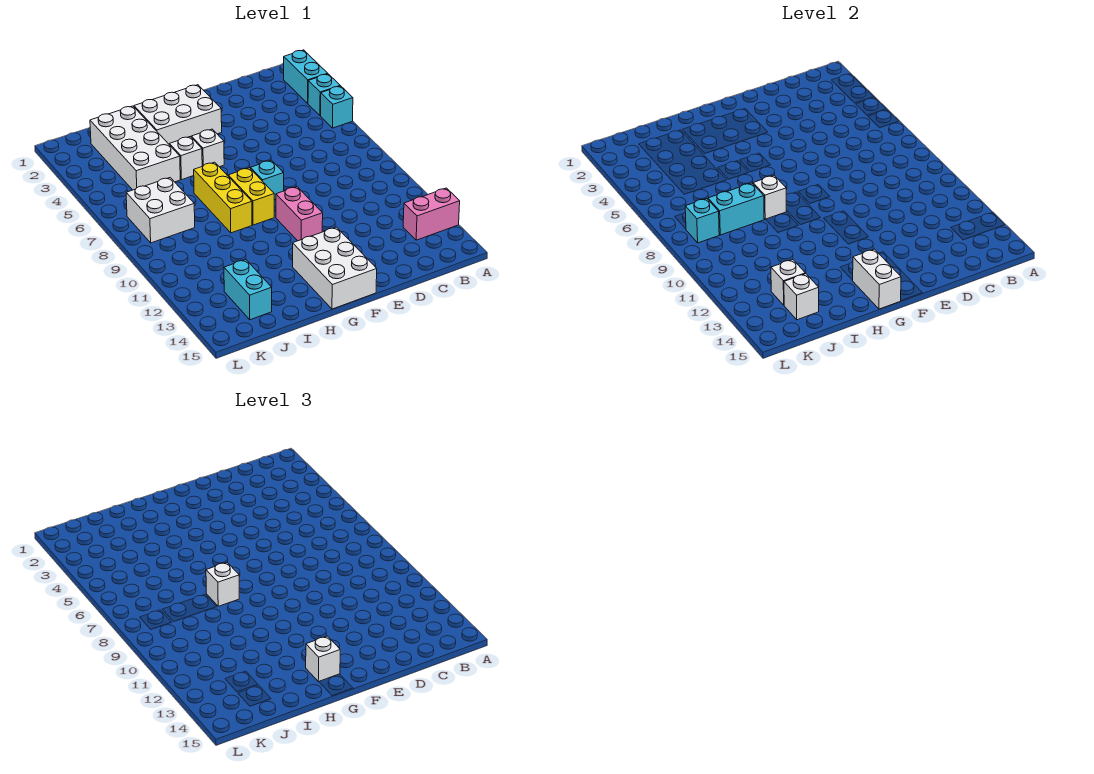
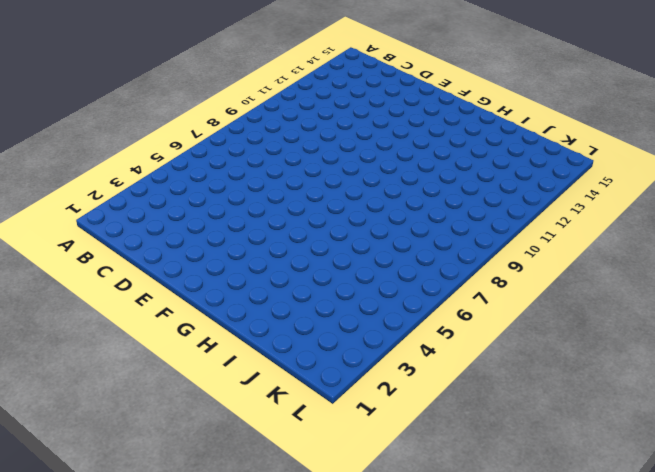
none -> cyan 1x2 brick [284,50,328,103]
none -> cyan 1x1 brick [308,74,340,116]
none -> cyan 1x1 brick [321,86,353,128]

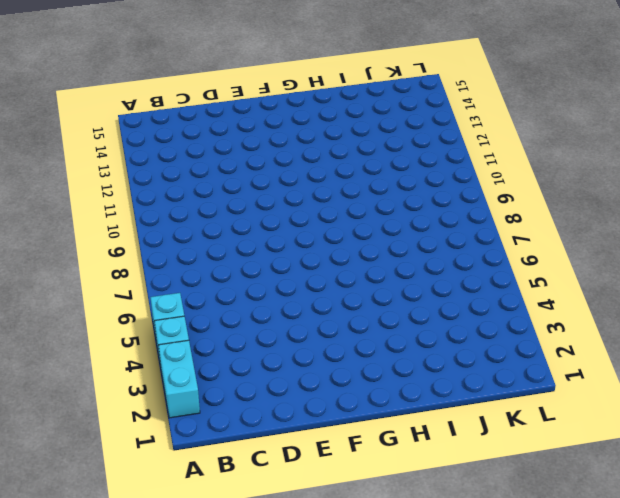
none -> pink 1x2 brick [403,188,460,240]
none -> white 2x3 brick [134,85,222,144]
none -> cyan 1x1 brick [250,160,284,200]

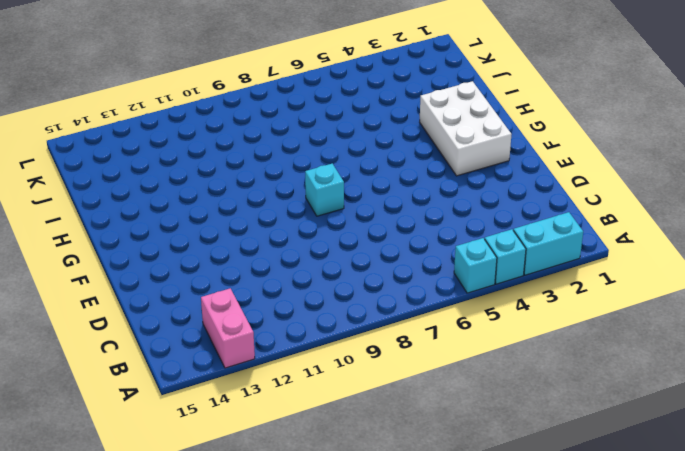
none -> pink 1x2 brick [276,187,323,241]
none -> white 2x3 brick [293,227,377,309]
none -> white 1x1 brick [191,129,224,167]

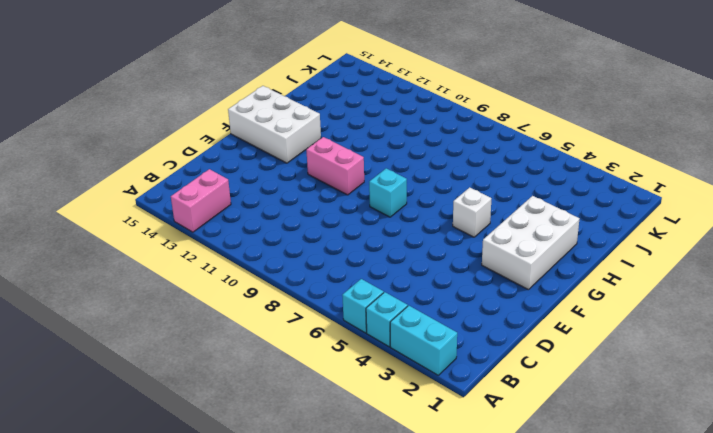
none -> yellow 1x2 brick [228,168,274,225]
none -> white 1x1 brick [169,137,202,180]
none -> yellow 1x3 brick [194,162,252,233]

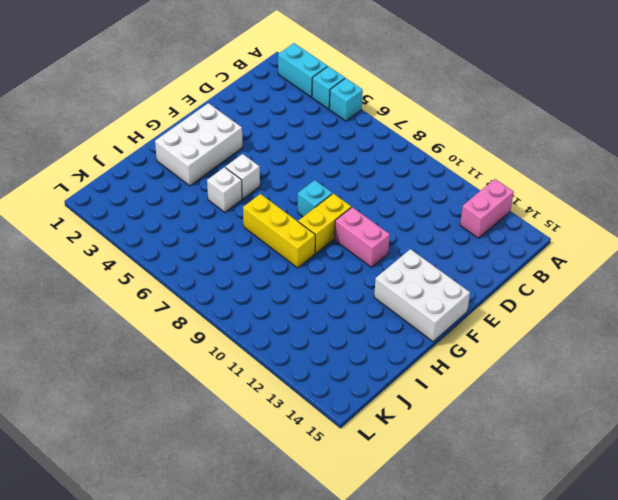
yellow 1x2 brick [298,193,351,253] -> yellow 1x2 brick turned to [228,168,274,225]
none -> white 2x4 brick [90,106,180,190]
none -> white 2x2 brick [126,178,195,243]
none -> cyan 1x2 brick [224,260,272,320]

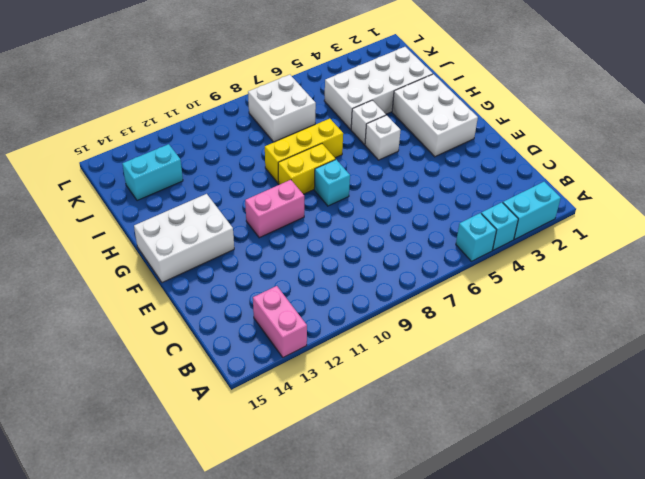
none -> white 1x2 brick [853,249,901,309]
none -> white 1x1 brick [753,176,786,219]
none -> cyan 1x2 brick [708,183,764,235]

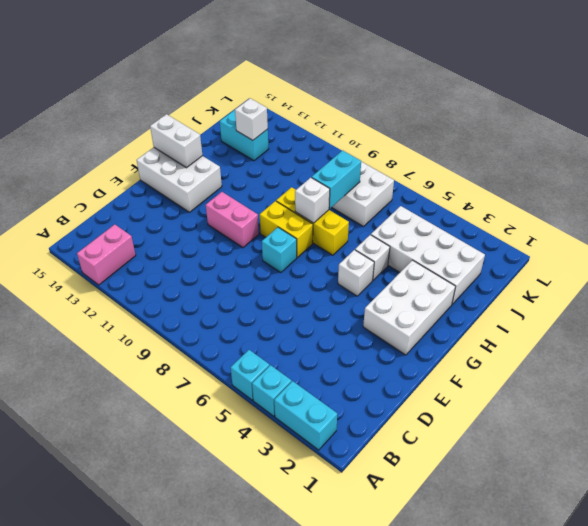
none -> white 1x1 brick [784,274,819,320]
none -> cyan 1x1 brick [685,199,719,243]
none -> white 1x1 brick [306,636,340,682]

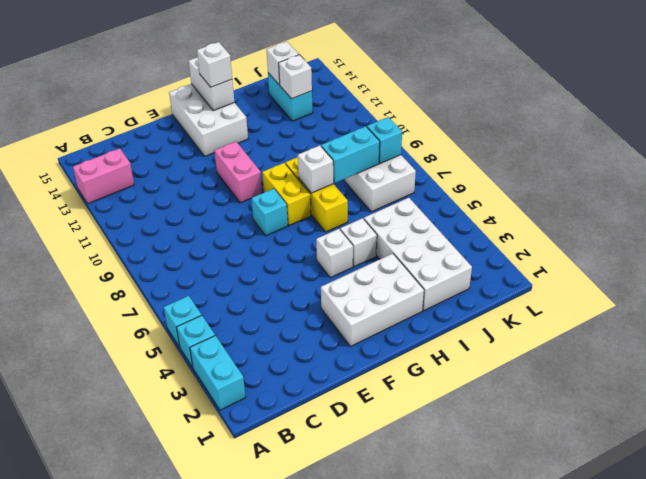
none -> white 1x1 brick [206,563,239,606]

